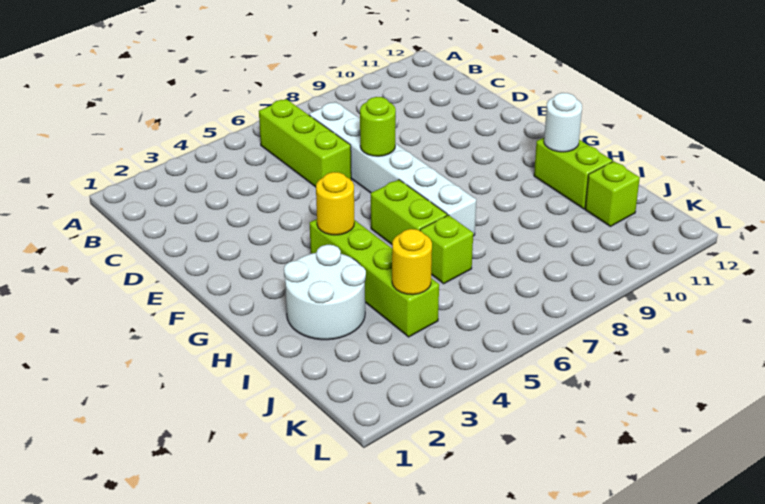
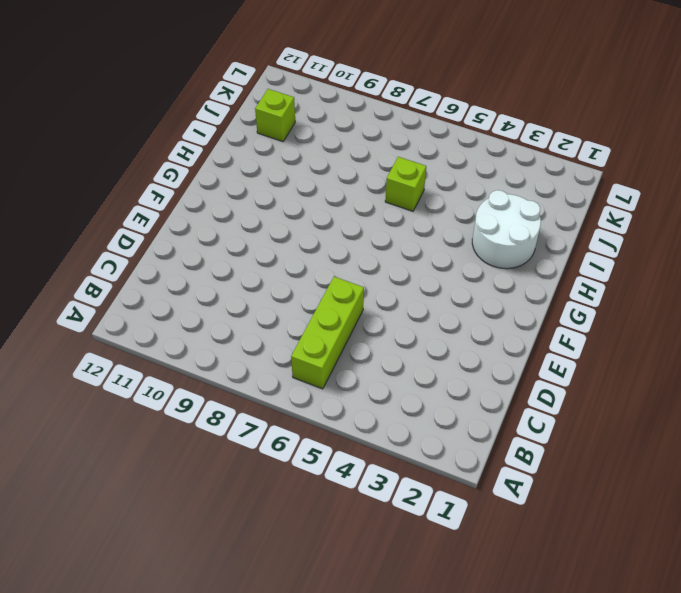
none -> white 1x6 brick [309,102,476,236]
none -> lime 1x4 brick [310,219,439,337]
none -> lime 1x2 brick [371,180,447,244]

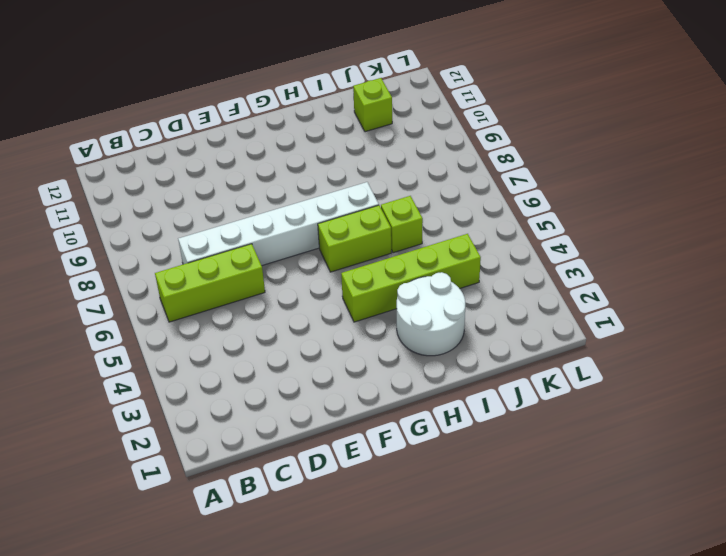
none -> lime 1x2 brick [534,138,612,209]
none -> lime 1x1 round brick [360,97,396,156]
none -> yellow 1x1 round brick [316,172,354,235]

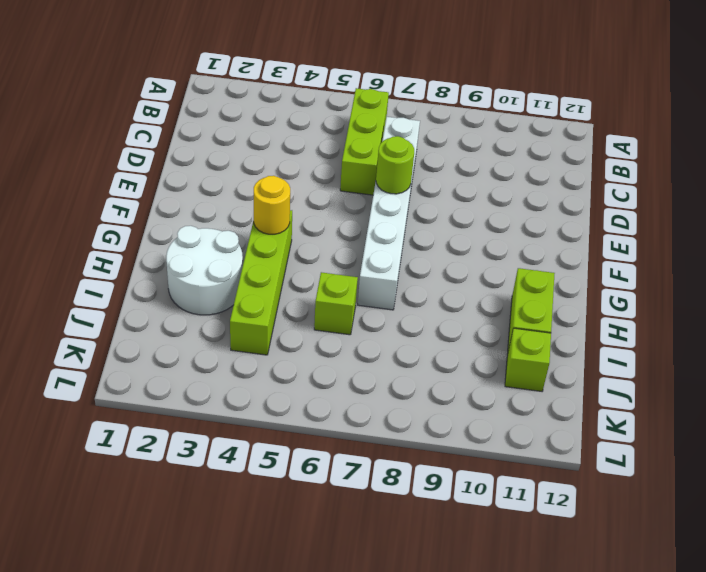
none -> lime 1x2 brick [371,180,447,244]
none -> white 1x1 round brick [544,93,582,152]
none -> yellow 1x1 round brick [392,229,432,295]

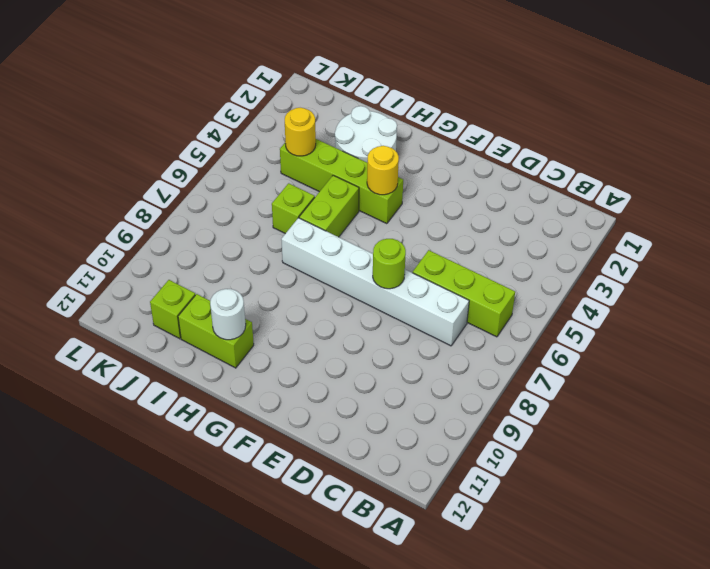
lime 1x2 brick [299,175,359,237] -> lime 1x2 brick turned to [371,180,447,244]

